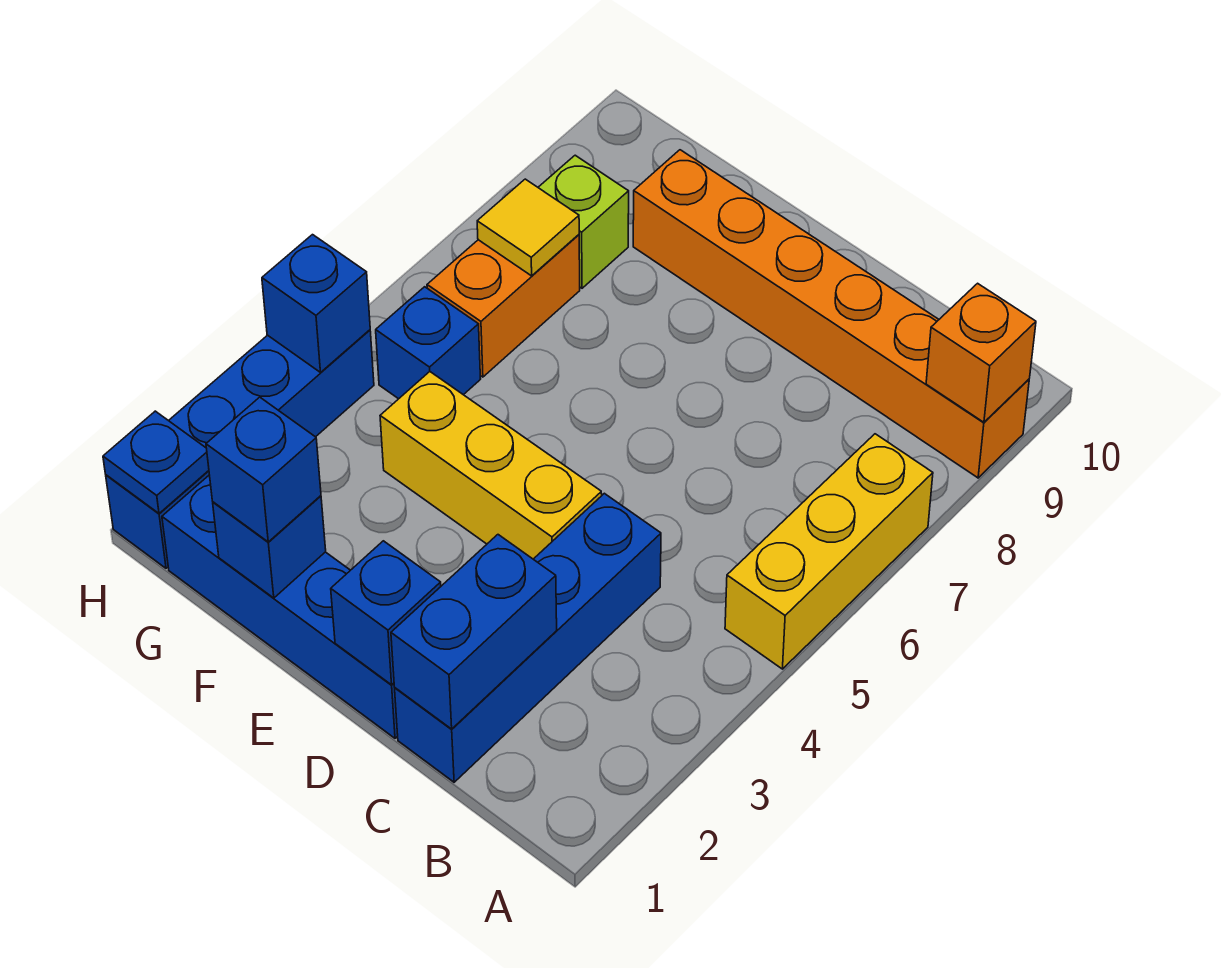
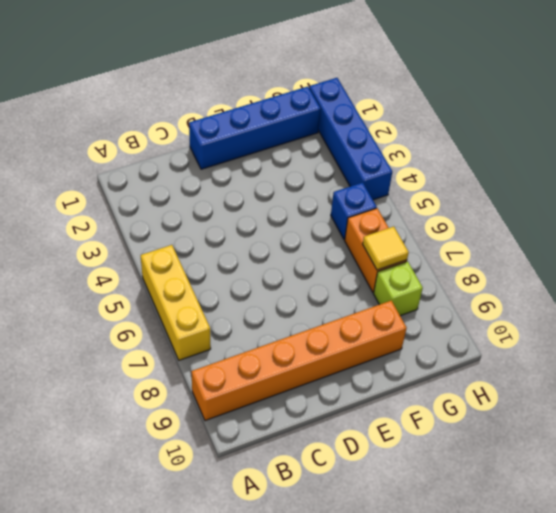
none -> blue 1x4 brick [395,493,661,782]
none -> yellow 1x3 brick [380,372,602,559]
none -> orange 1x1 brick [926,283,1036,422]

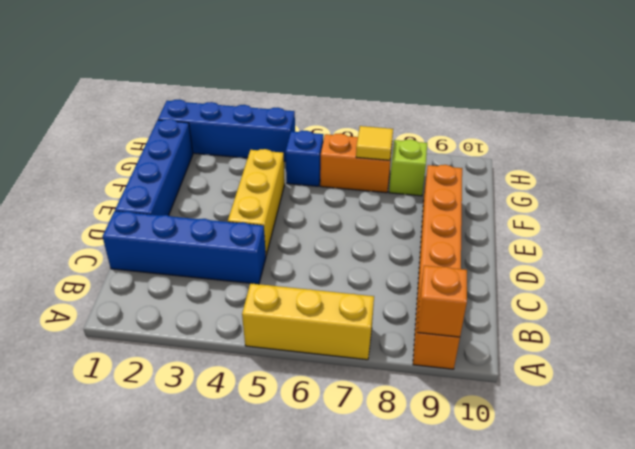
none -> blue 1x2 brick [391,535,557,729]
none -> blue 1x1 brick [331,541,441,685]
none -> blue 1x1 brick [213,496,326,598]

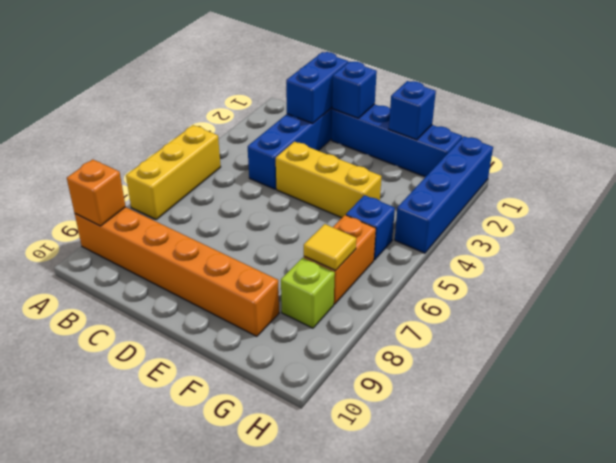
none -> blue 1x1 plate [103,411,209,513]
none -> blue 1x1 brick [262,235,370,372]
none -> blue 1x1 brick [206,397,321,542]

